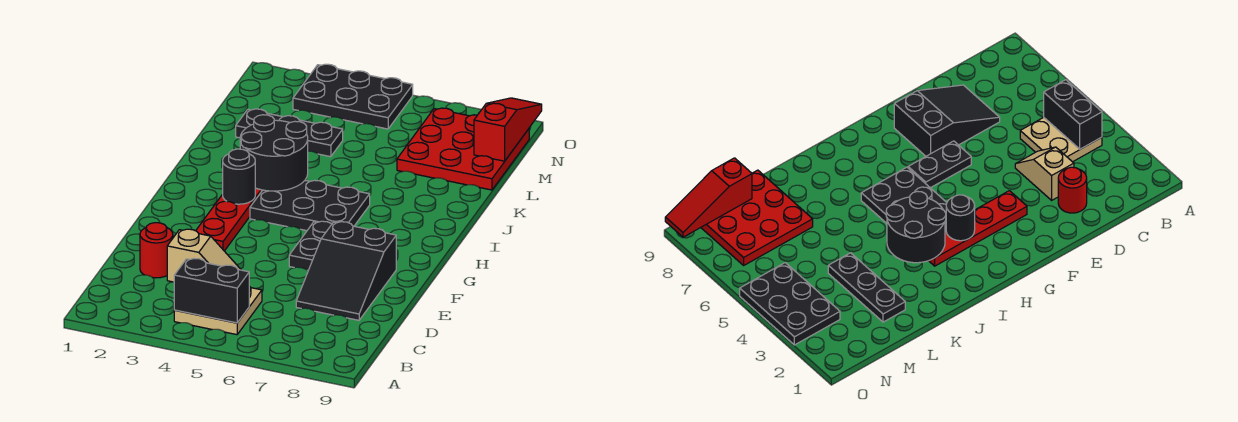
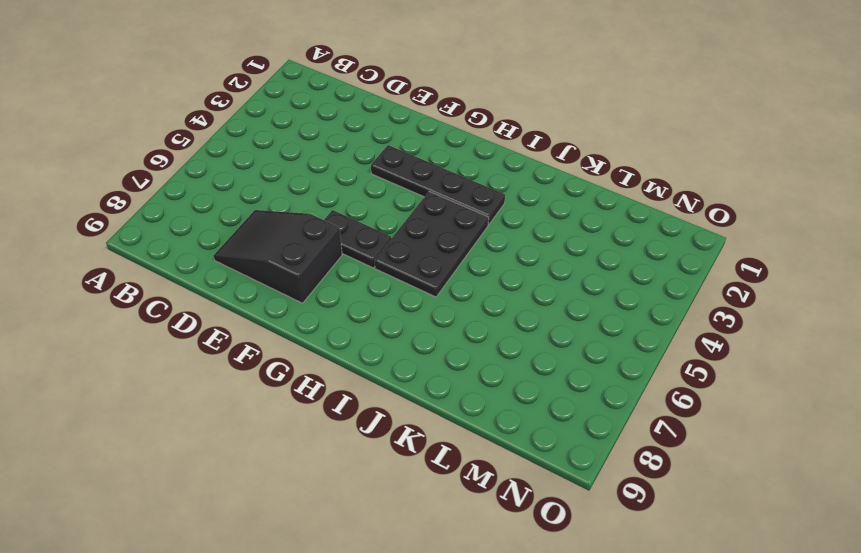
black 1x4 plate [371,145,505,225] -> red 1x4 plate [196,188,262,251]
none -> tan 2x2 plate [174,286,262,335]
none -> red 1x1 round brick [140,223,173,278]
none -> tan 1x2 slope [167,229,241,282]

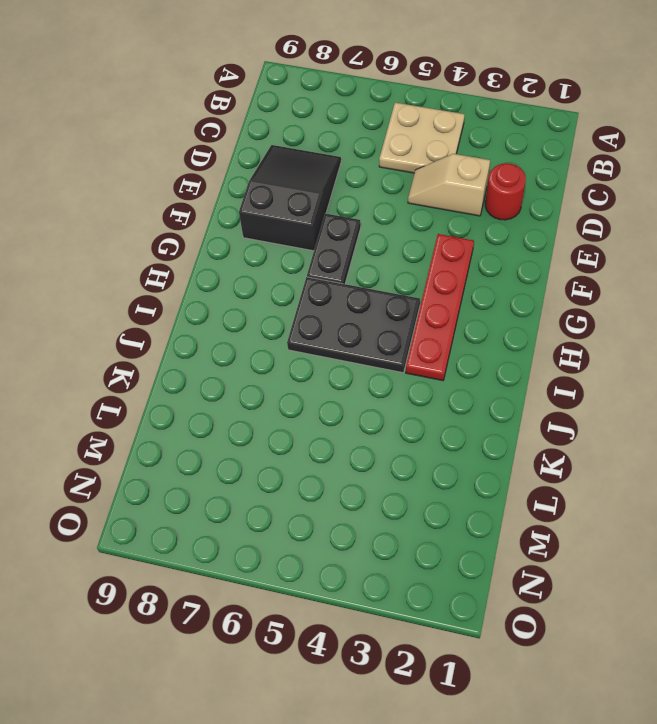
none -> black 1x3 plate [236,109,343,157]
none -> red 3x3 plate [397,108,529,190]
none -> black 2x3 plate [293,64,413,129]

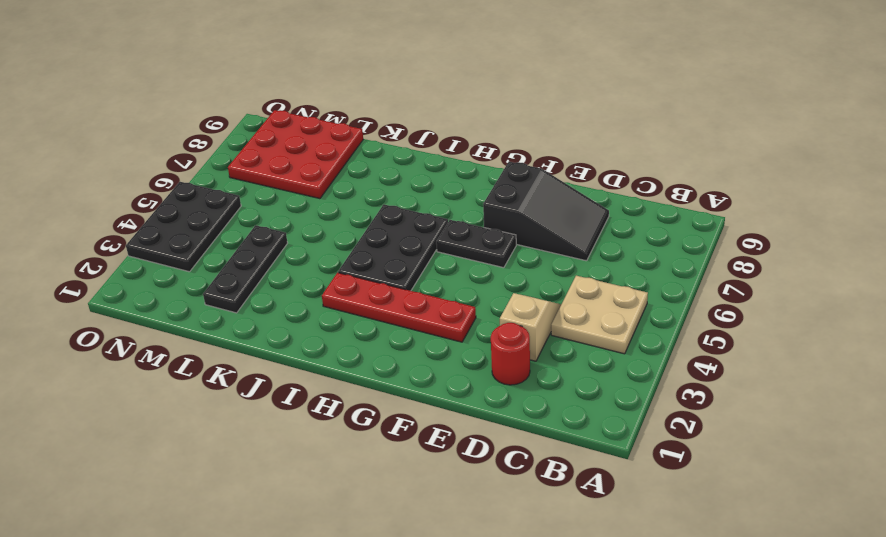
none -> black 1x2 brick [174,259,249,323]
none -> black 1x1 round brick [223,149,255,204]
none -> black 2x2 round brick [240,115,308,191]

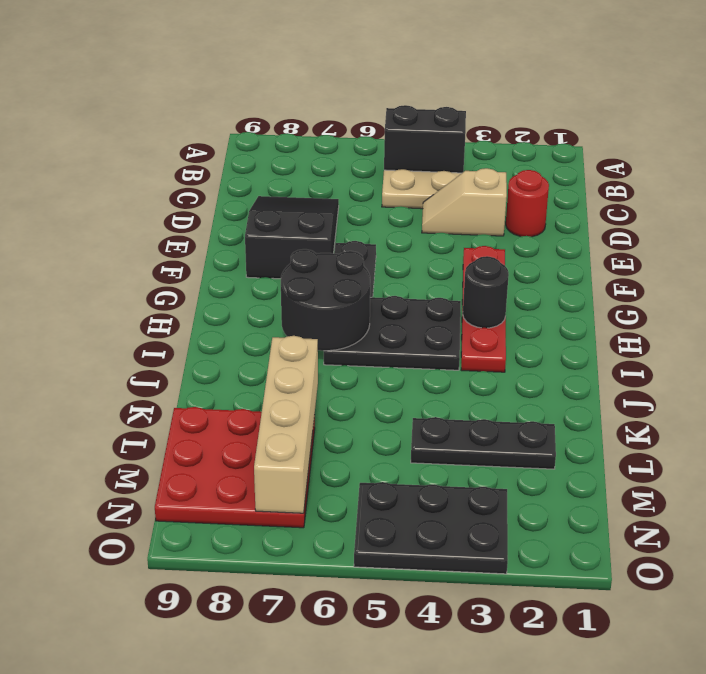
black 2x2 round brick [281,249,370,351] -> black 2x2 round brick moved to [240,115,308,191]
tan 1x4 brick [254,336,318,513] -> none
none -> red 1x3 slope [474,98,542,161]

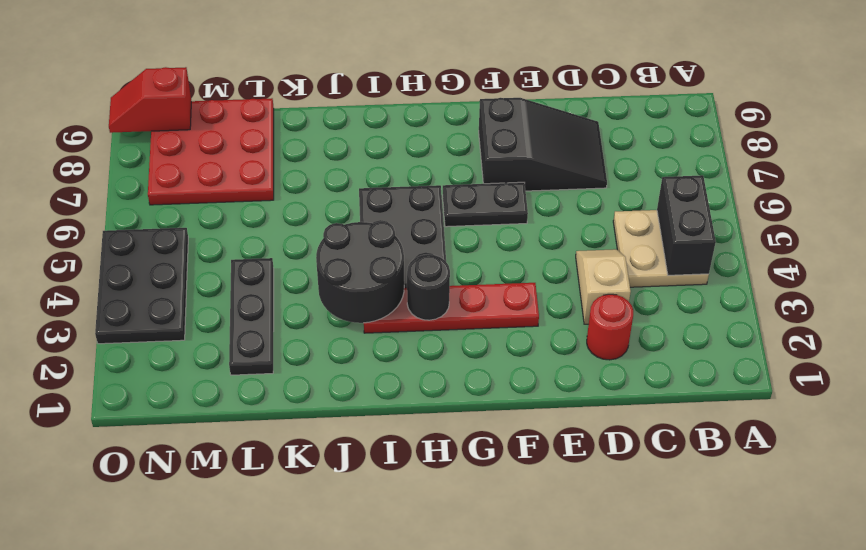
red 1x2 slope [109,67,191,133] -> red 1x3 slope [474,98,542,161]

